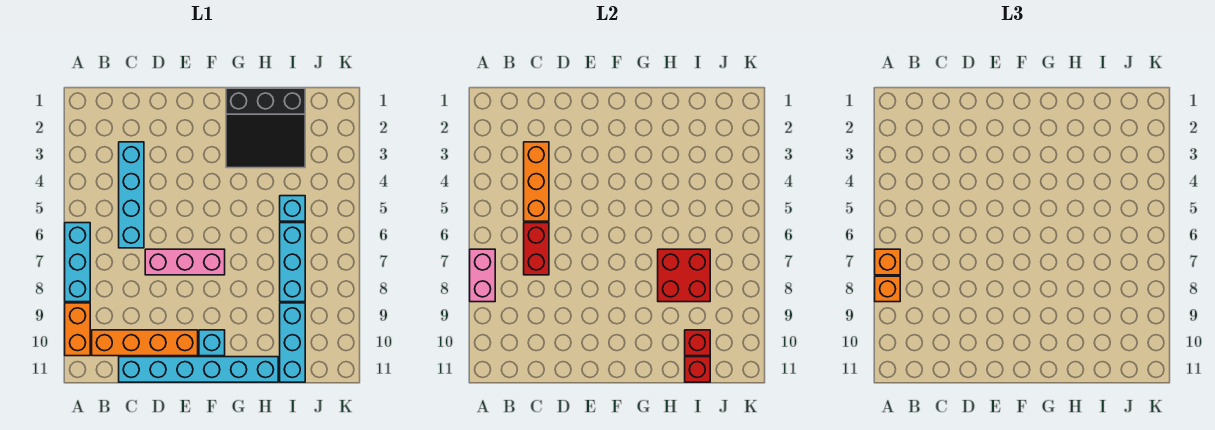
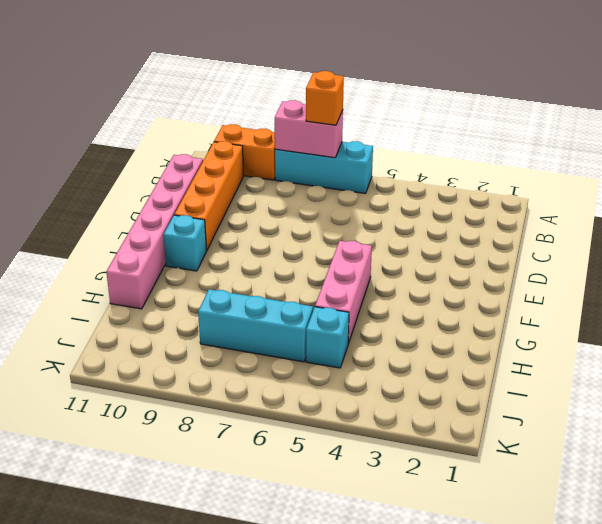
pink 1x6 brick [106,154,203,309] -> cyan 1x6 brick [119,357,278,382]
pink 1x3 brick [315,241,372,344] -> pink 1x3 brick moved to [145,249,225,275]
none -> cyan 1x4 brick [119,142,144,248]
none -> black 3x3 slope [226,88,305,168]
none -> cyan 1x3 brick [280,303,305,382]

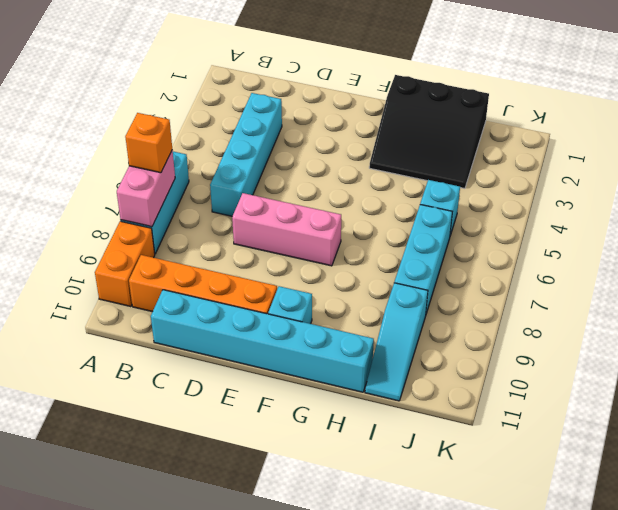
cyan 1x3 slope [365,283,428,401] -> cyan 1x3 brick [280,303,305,382]
none -> orange 1x3 brick [524,142,549,221]
none -> red 1x2 brick [524,223,549,275]
none -> red 2x2 brick [658,249,710,302]

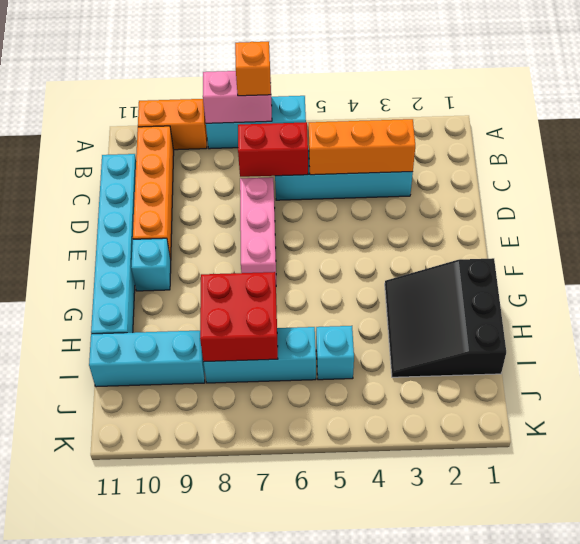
none -> red 1x1 brick [685,330,710,356]
none -> red 1x1 brick [685,357,710,382]
none -> orange 1x1 brick [875,276,900,302]

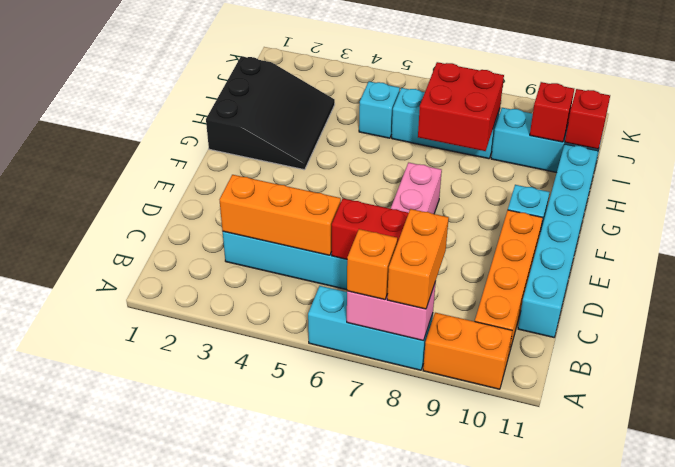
orange 1x2 brick [387,209,449,309] -> orange 1x1 brick [875,276,900,302]

